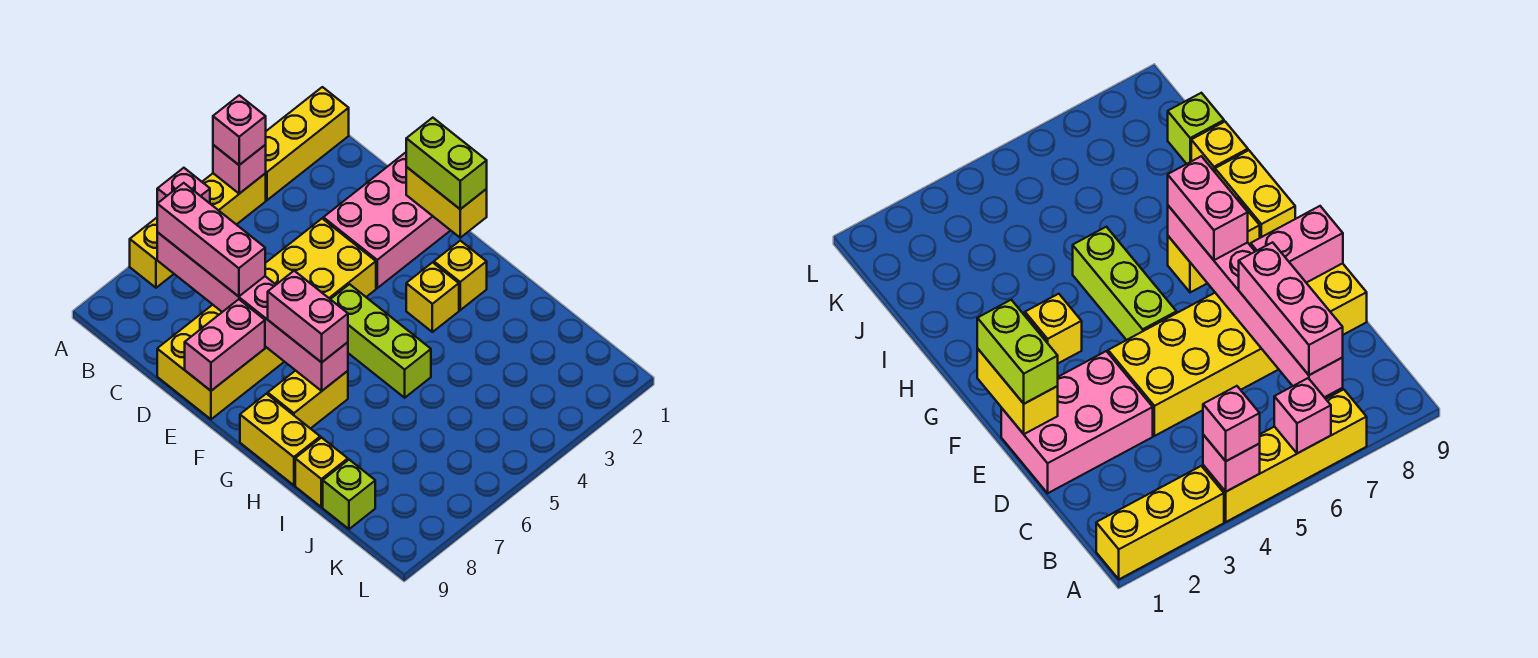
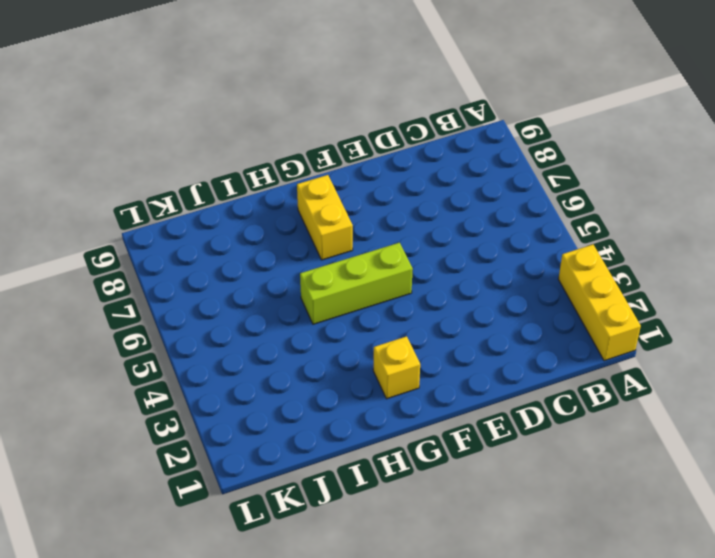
none -> yellow 1x4 brick [130,173,266,288]
none -> pink 2x3 brick [323,153,451,288]
none -> yellow 2x6 brick [157,219,376,419]

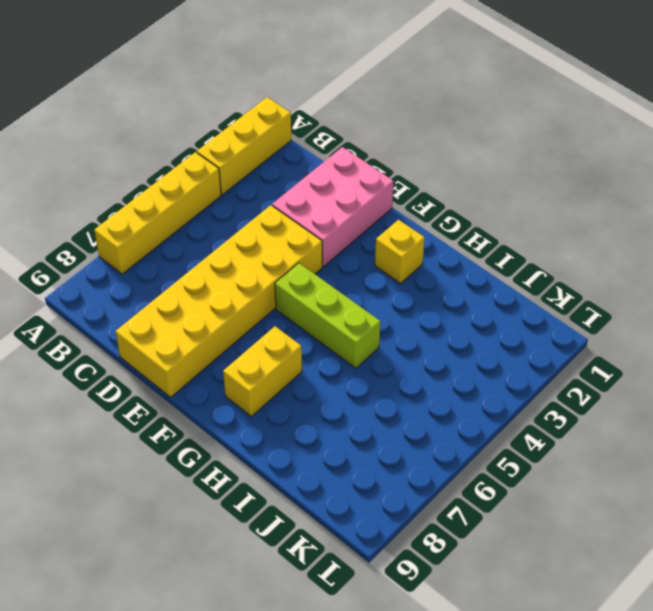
none -> yellow 1x1 brick [406,262,459,332]
none -> yellow 1x2 brick [240,394,320,485]
none -> yellow 1x1 brick [295,438,348,507]

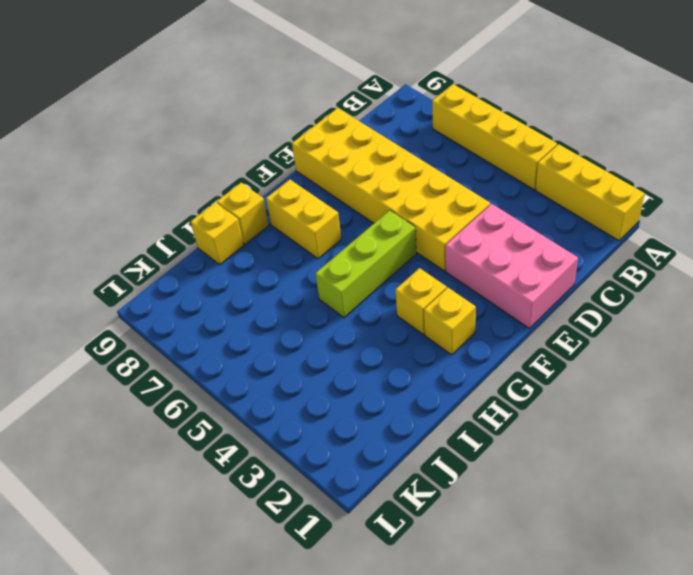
yellow 1x1 brick [217,183,269,244] -> yellow 1x2 brick [240,394,320,485]
none -> lime 1x1 brick [323,460,375,529]
none -> pink 1x1 brick [213,145,266,194]
none -> pink 1x1 brick [157,168,210,203]

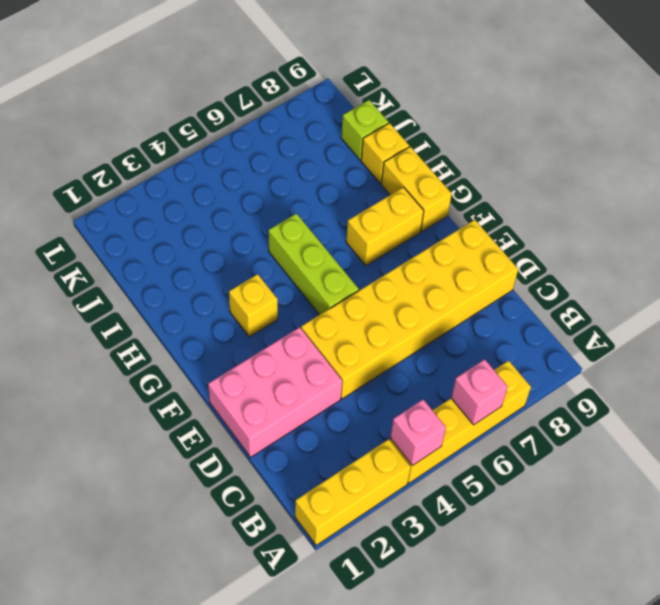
none -> yellow 1x1 brick [434,241,487,310]
none -> pink 1x6 brick [157,232,348,391]
none -> yellow 1x2 brick [406,167,487,238]

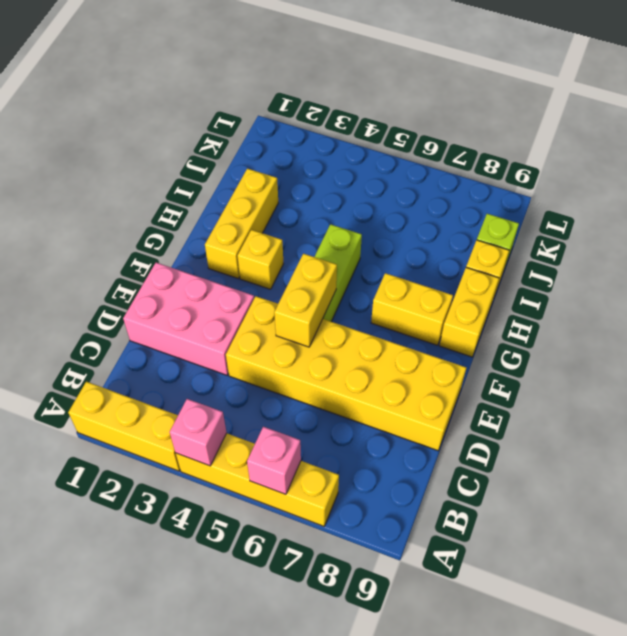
yellow 1x2 brick [274,254,337,347] -> yellow 1x2 brick moved to [406,167,487,238]
yellow 1x3 brick [205,169,278,279] -> yellow 1x1 brick [434,241,487,310]
none -> pink 1x6 brick [157,232,348,391]
none -> pink 1x2 brick [185,299,265,391]
none -> pink 1x1 brick [213,95,266,165]

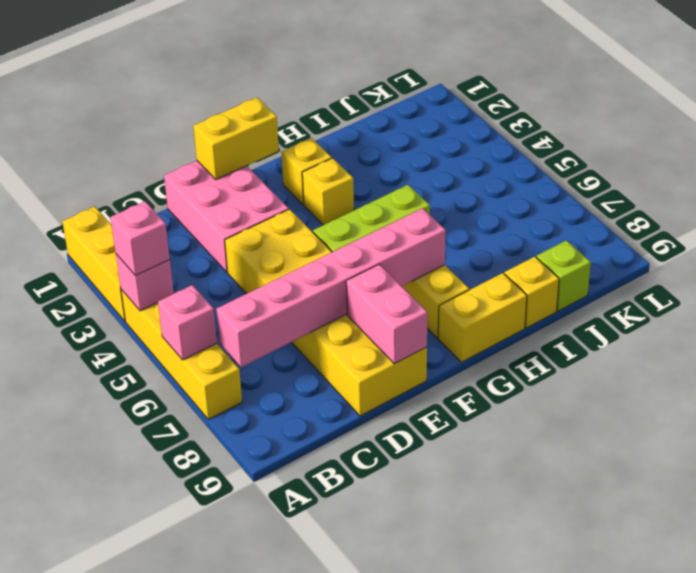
none -> pink 1x3 brick [157,183,265,297]
none -> lime 1x2 brick [406,118,487,209]
none -> pink 1x2 brick [268,271,348,362]

